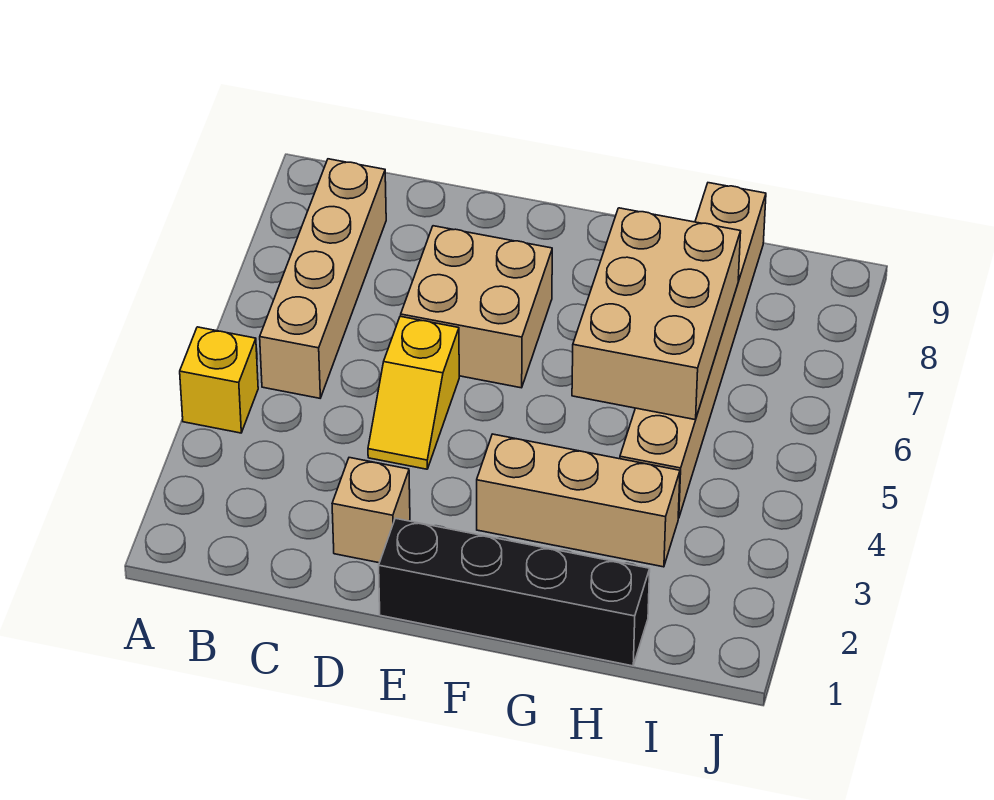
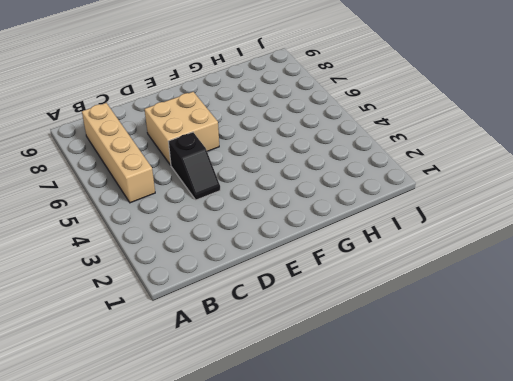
black 1x2 slope [168,132,220,200] -> yellow 1x2 slope [368,316,459,469]
none -> yellow 1x1 brick [180,327,258,433]
none -> tan 1x1 brick [332,458,410,563]

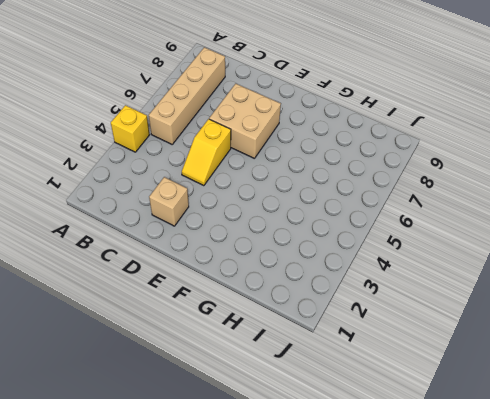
none -> black 1x4 brick [379,518,650,666]
none -> tan 1x3 brick [477,434,680,567]

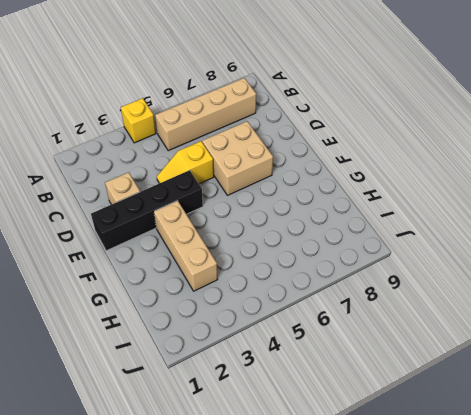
black 1x4 brick [91,170,203,251] -> black 1x4 brick turned to [379,518,650,666]
none -> tan 1x6 brick [620,183,766,518]
none -> tan 2x3 brick [572,208,741,420]

